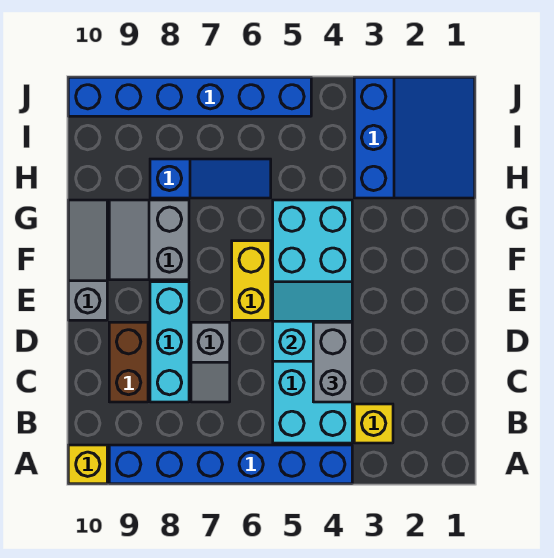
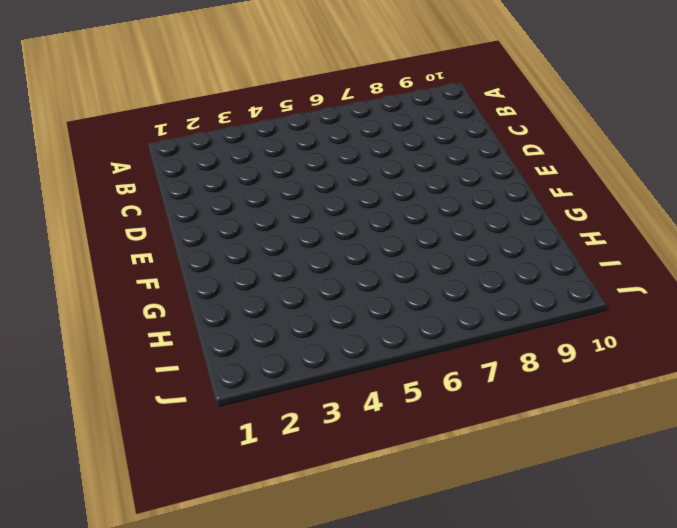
none -> blue 1x6 brick [109,445,352,484]
none -> yellow 1x1 brick [68,445,107,484]
none -> yellow 1x1 brick [354,404,393,443]

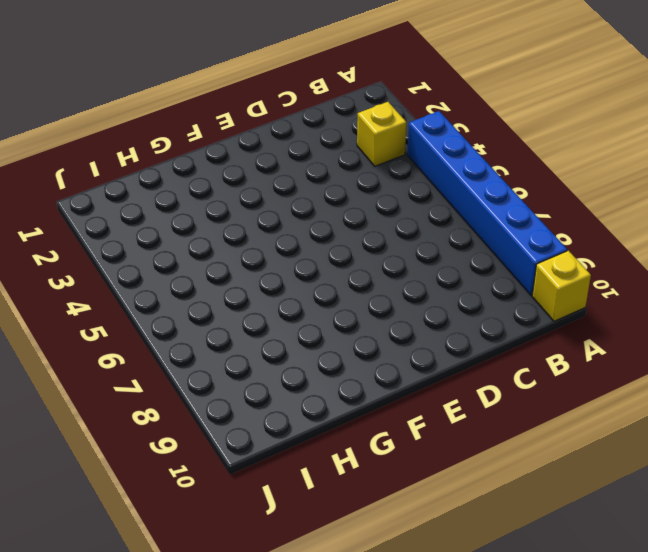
none -> cyan 2x6 brick [273,200,352,443]
none -> grey 1x2 slope [191,322,230,402]
none -> cyan 1x3 brick [150,282,189,402]

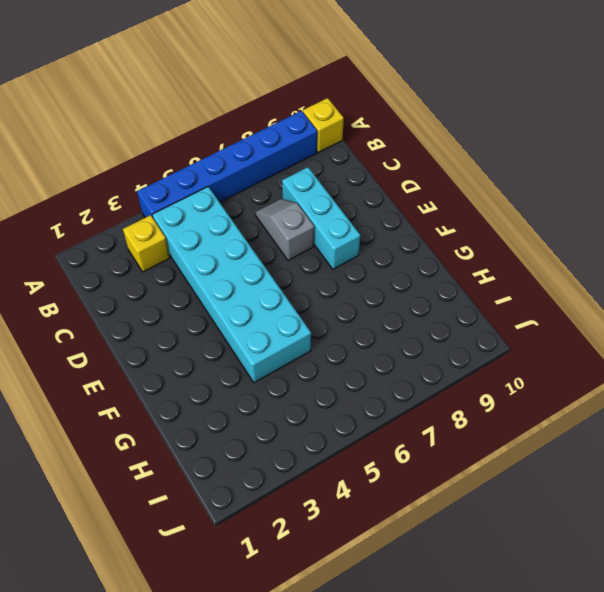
none -> brown 1x2 brick [109,322,148,402]
none -> yellow 1x2 brick [232,241,271,320]
none -> grey 1x3 slope [68,200,107,320]

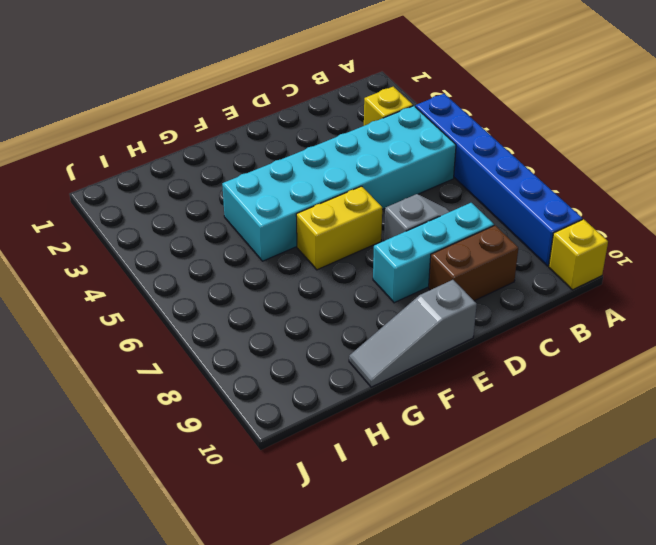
none -> grey 2x2 slope [109,200,189,280]
none -> blue 3x3 slope [354,77,475,198]
none -> blue 1x3 slope [150,159,271,198]

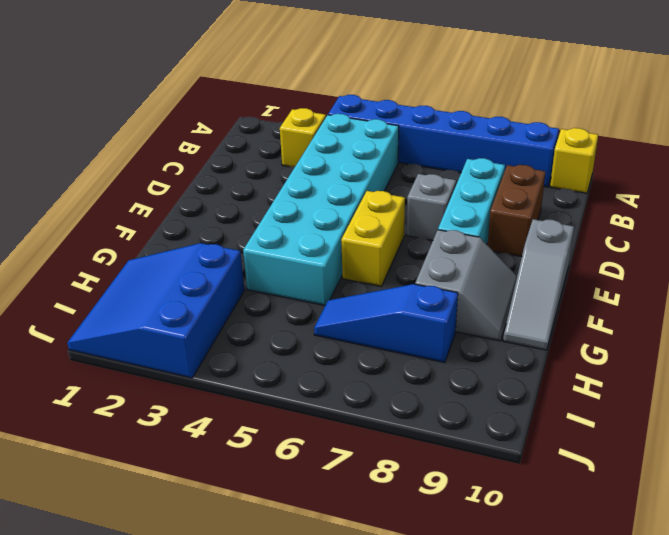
none -> blue 1x6 brick [68,77,311,116]
none -> cyan 2x2 slope [273,282,352,361]
none -> grey 1x2 brick [313,322,352,402]

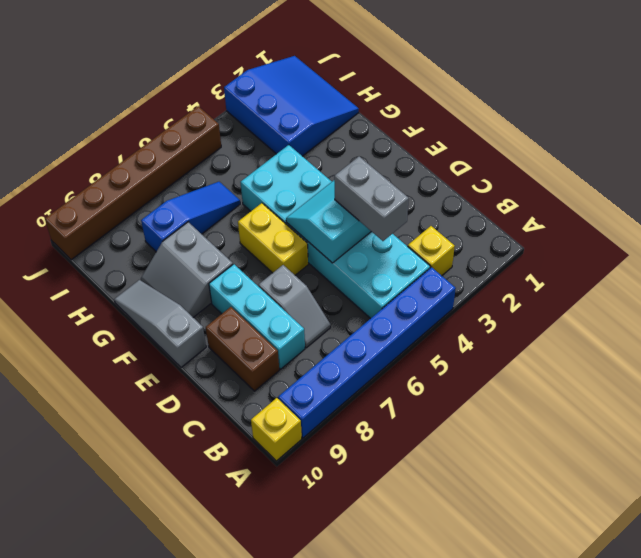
brown 1x6 brick [45,106,221,260] -> blue 1x6 brick [68,77,311,116]

